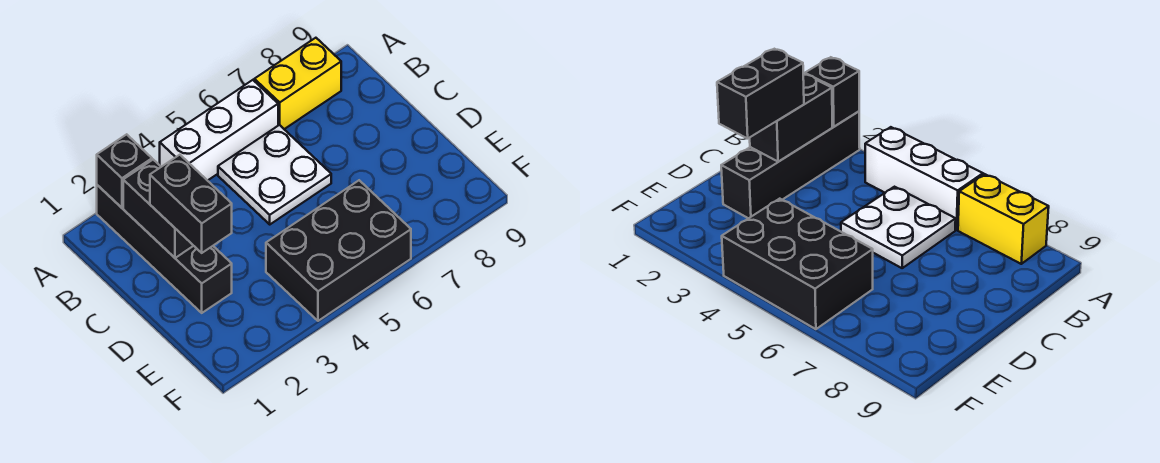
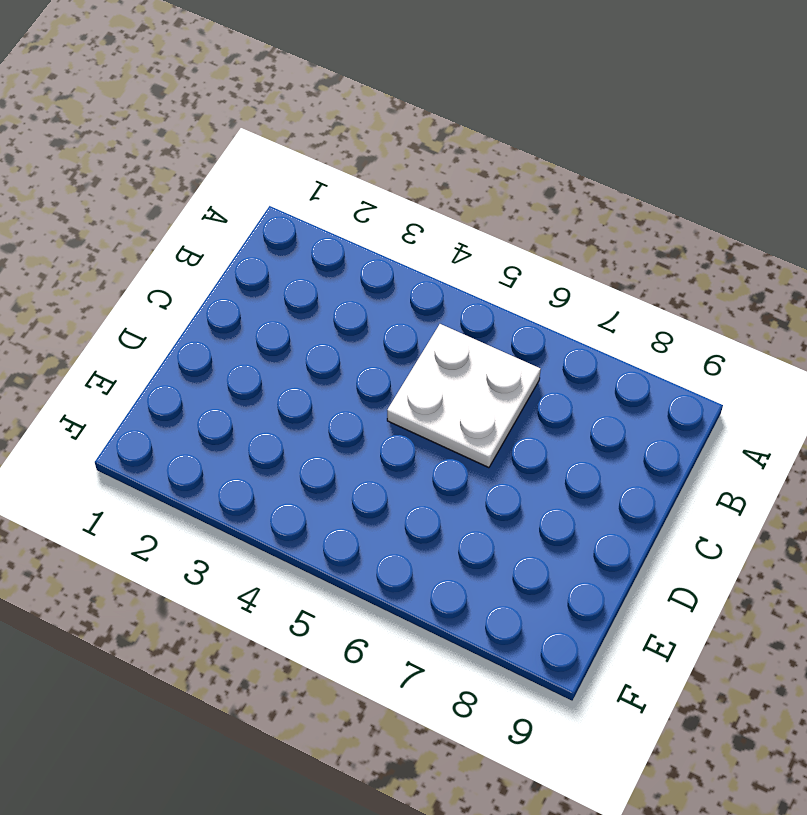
none -> black 1x4 brick [97,185,232,313]
none -> white 1x3 brick [160,80,278,181]

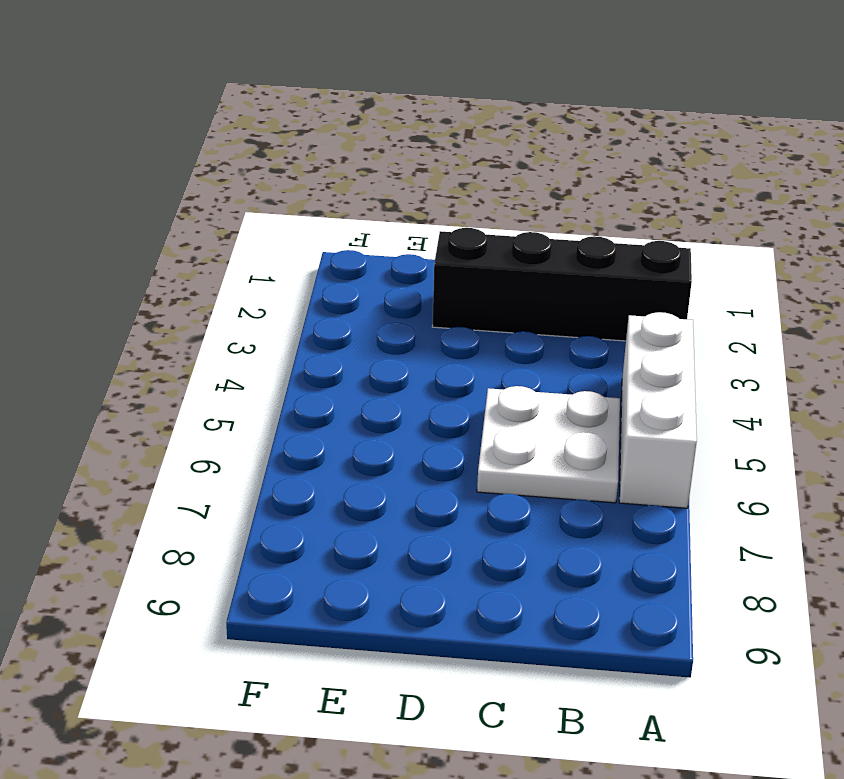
none -> yellow 1x2 brick [254,38,341,129]
none -> black 2x3 brick [266,180,411,321]

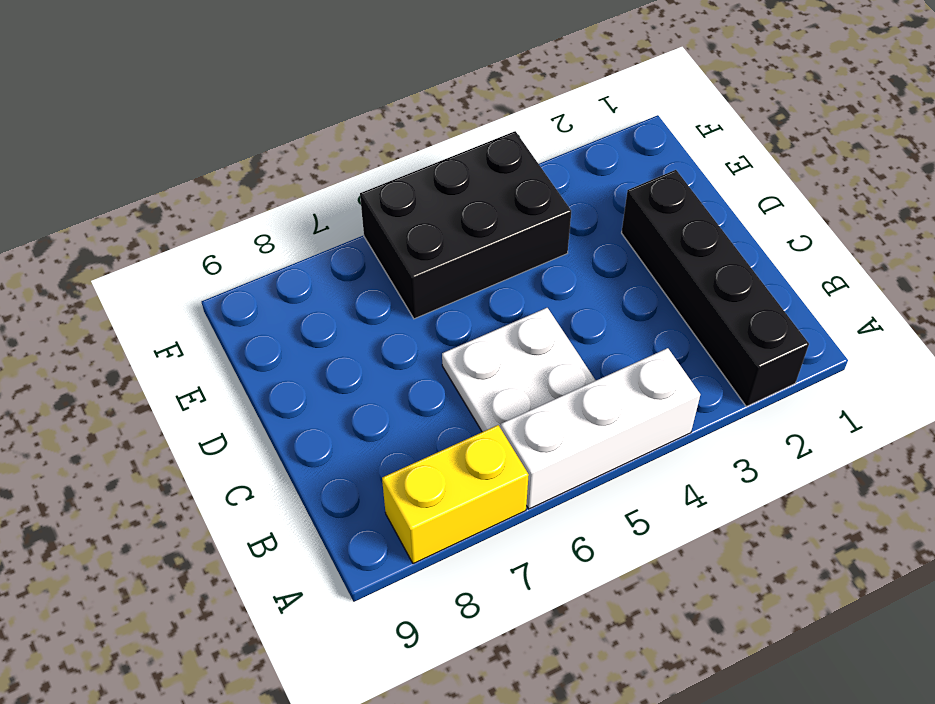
none -> black 1x1 brick [97,134,152,208]
none -> black 1x2 brick [123,160,193,258]

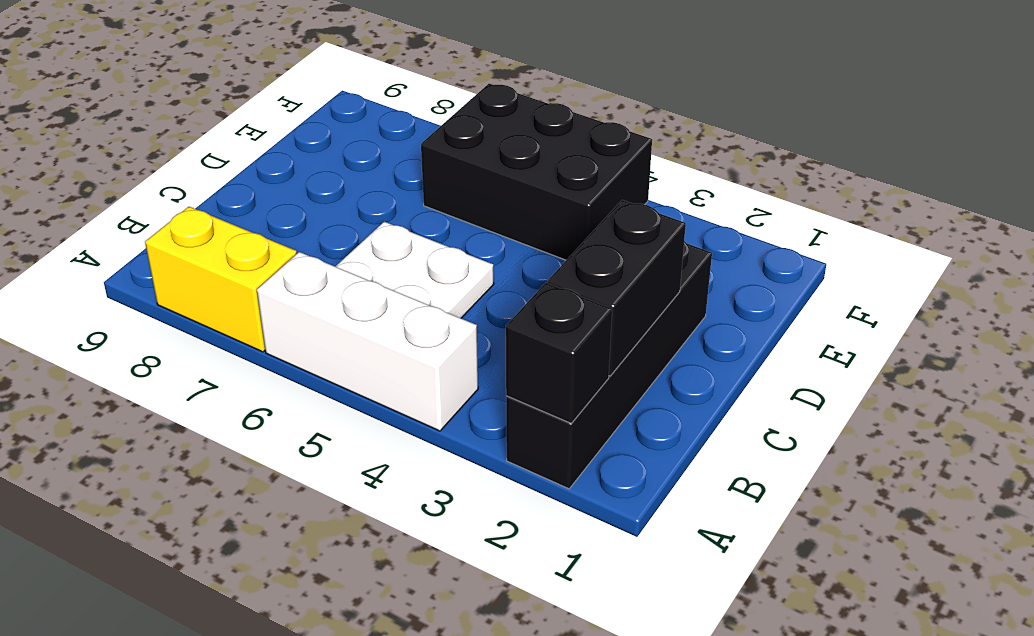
none -> black 1x2 brick [150,155,232,253]

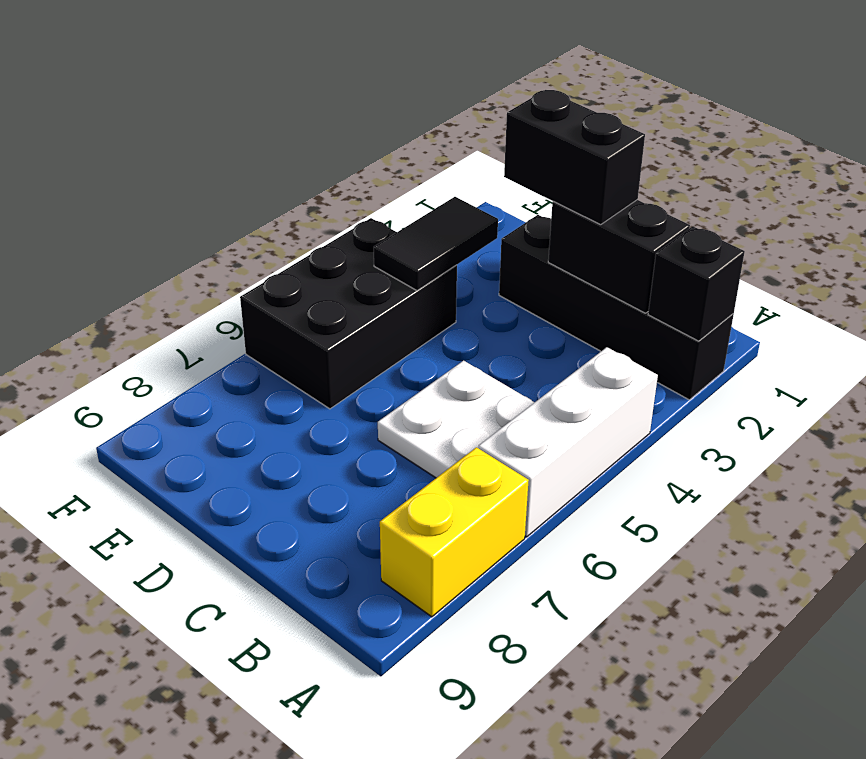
black 1x2 tile [374,197,498,291] -> none

